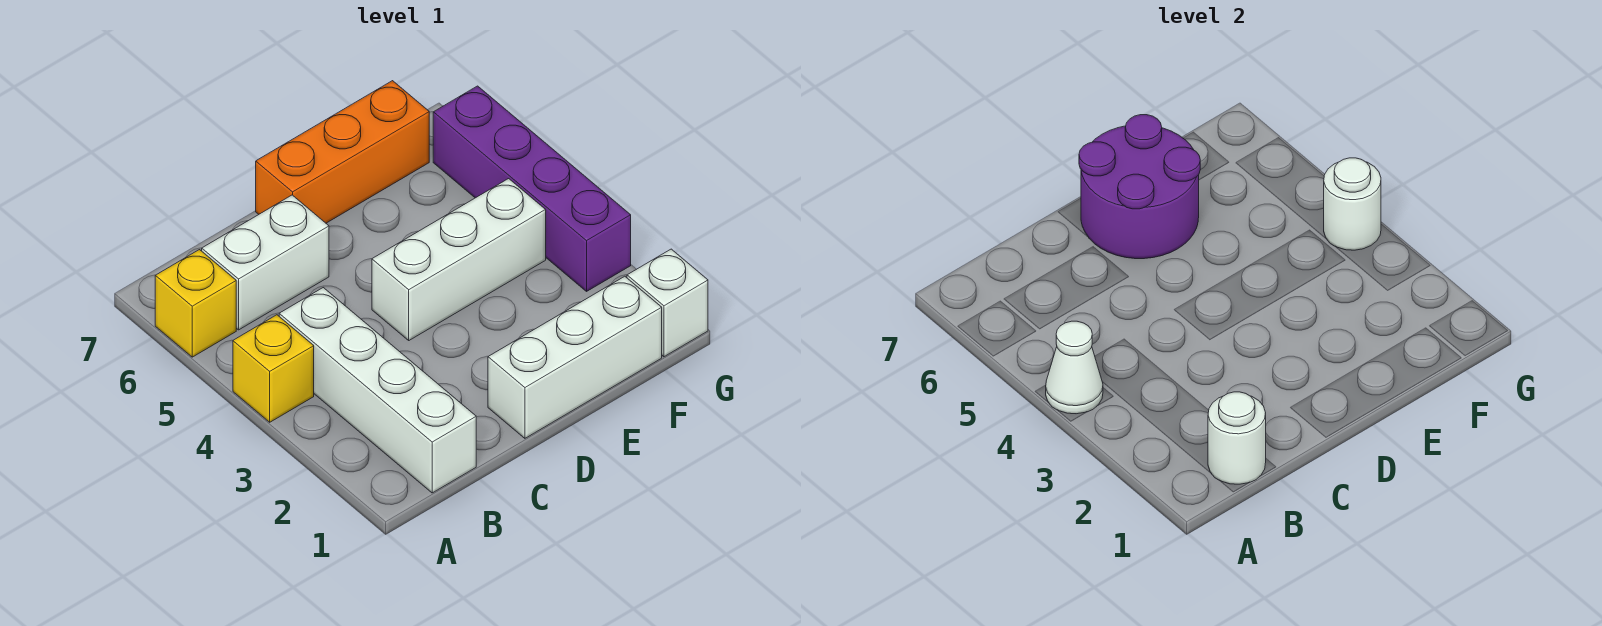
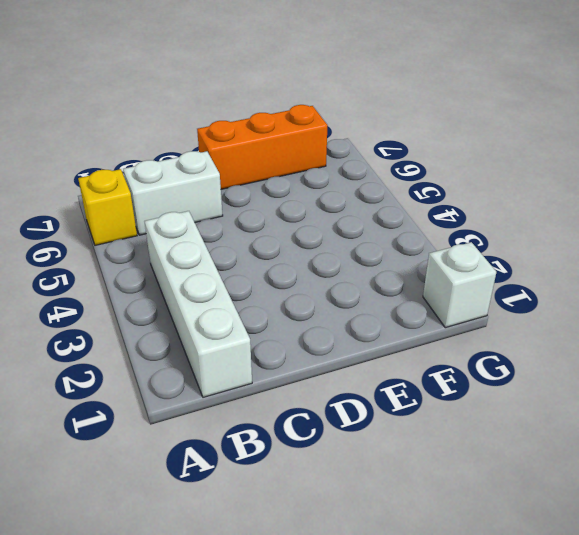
none -> yellow 1x1 brick [233,315,314,422]
none -> white 1x3 brick [488,276,662,438]
none -> white 1x3 brick [372,179,546,340]

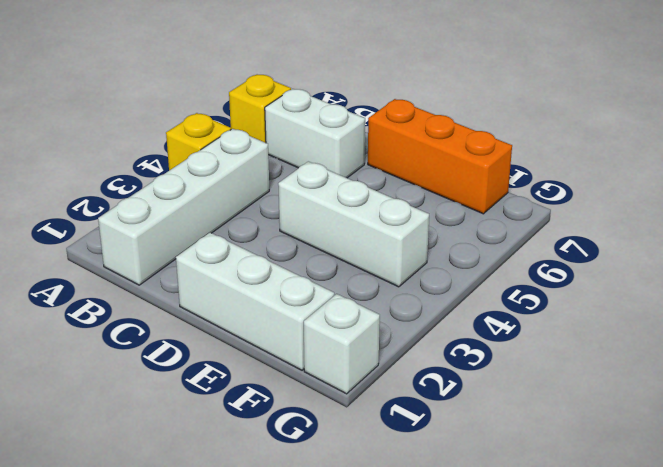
none -> purple 1x4 brick [433,86,631,291]
none -> white 1x1 cone [1046,321,1103,414]
none -> white 1x1 round brick [1208,392,1266,484]

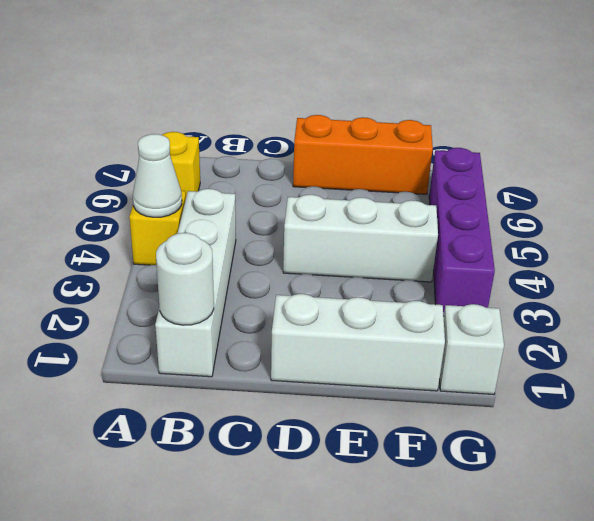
none -> white 1x2 brick [202,195,329,330]
none -> purple 2x2 round brick [1079,115,1200,259]
none -> white 1x1 round brick [1324,158,1381,250]

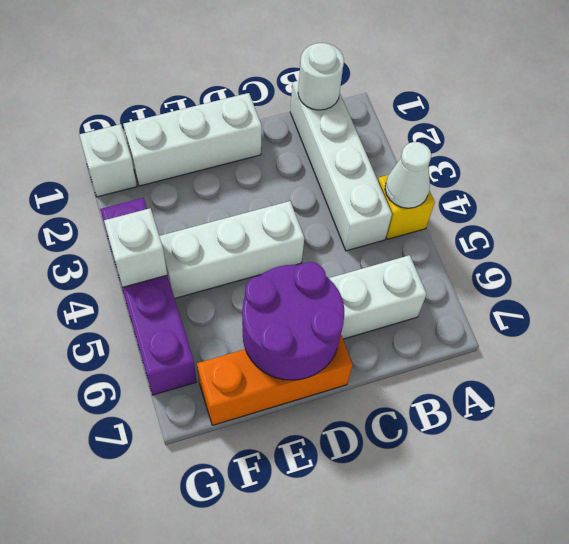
white 1x1 brick [104,208,167,287] -> white 1x1 round brick [1324,158,1381,250]
none -> yellow 1x1 brick [155,250,236,357]

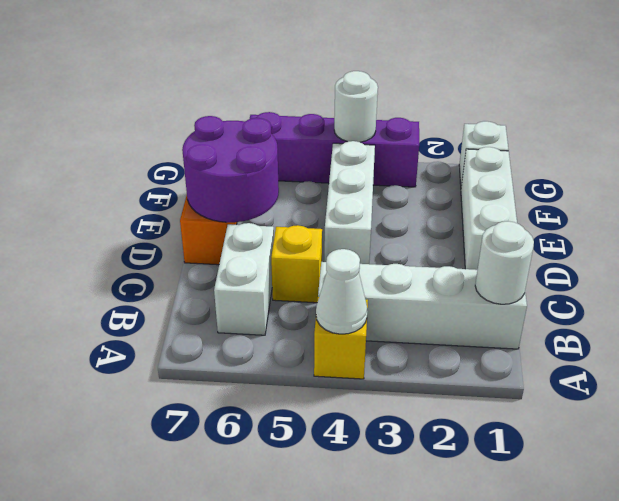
yellow 1x1 brick [271,225,322,303] -> yellow 1x1 brick moved to [155,250,236,357]

